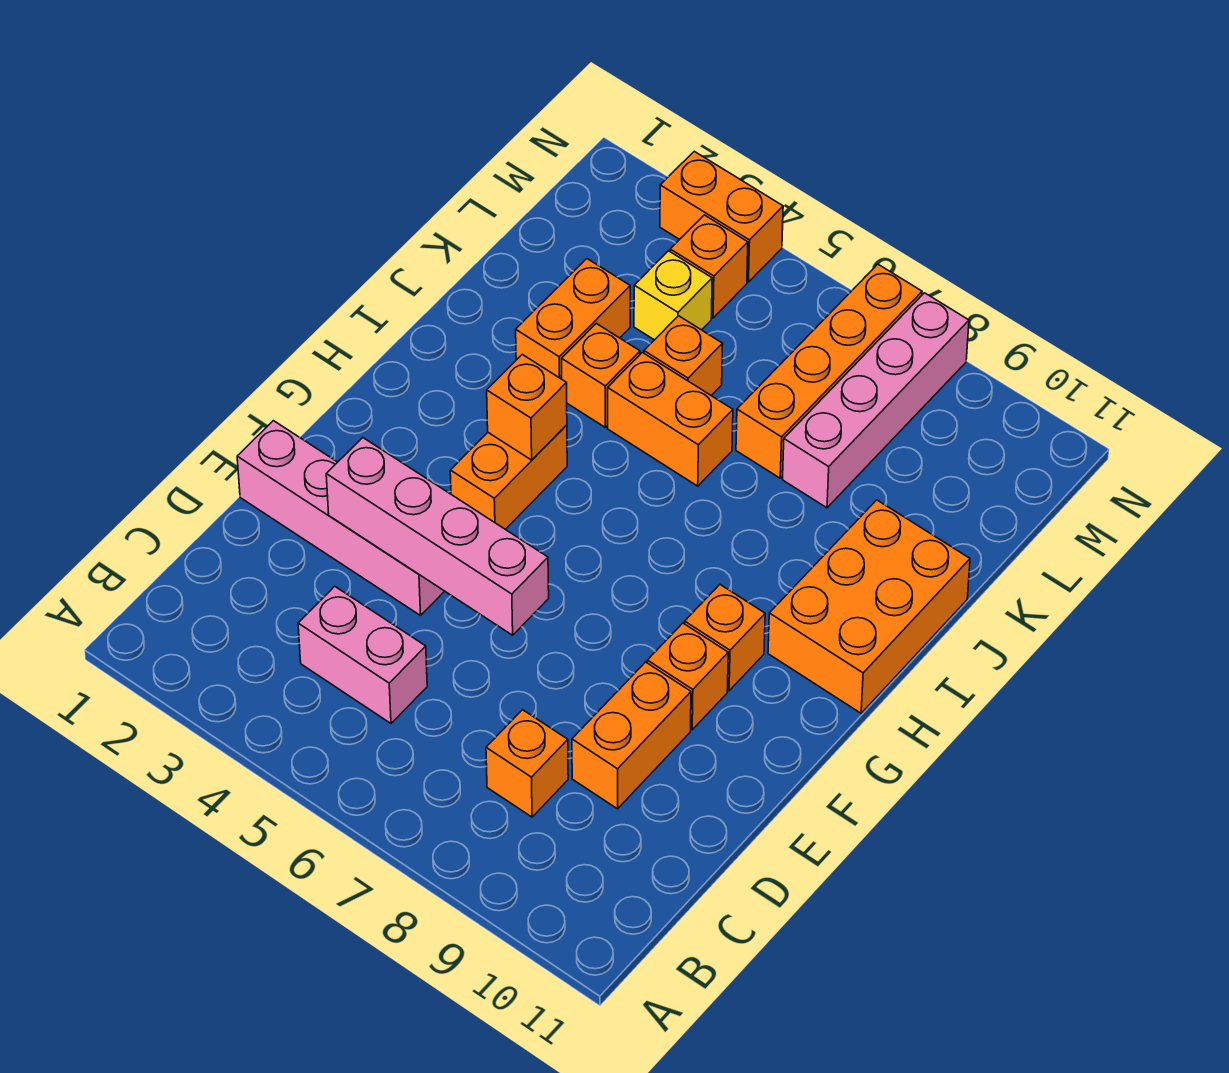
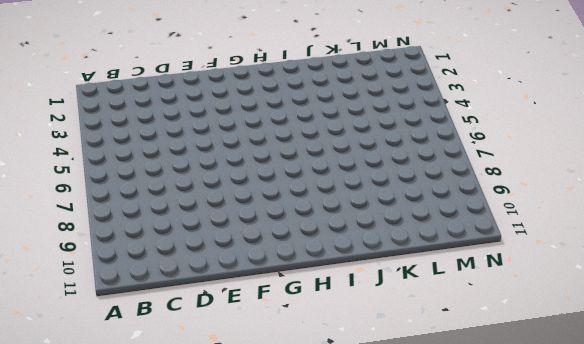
none -> pink 1x2 brick [298,586,427,723]
none -> orange 1x1 brick [486,710,568,817]
none -> orange 1x2 brick [572,662,691,809]

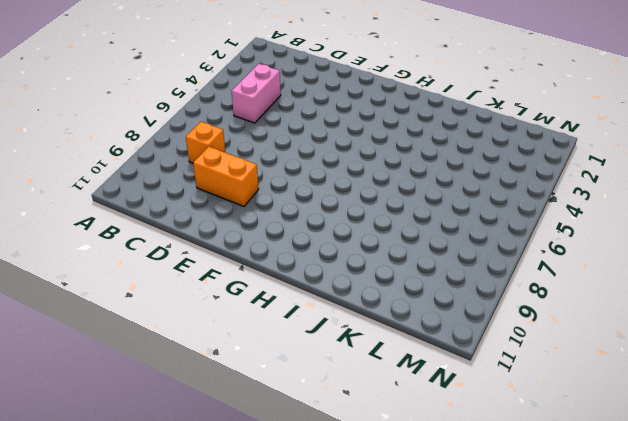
none -> pink 1x4 brick [237,421,444,615]
none -> orange 1x1 brick [647,623,728,730]
none -> orange 1x2 brick [450,425,567,529]

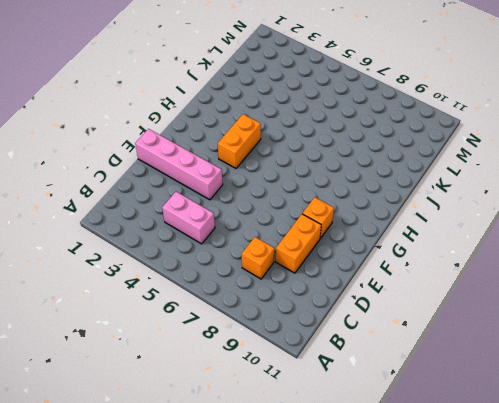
none -> orange 1x1 brick [685,585,765,691]
none -> orange 2x3 brick [768,500,970,713]
none -> orange 1x2 brick [516,259,630,379]

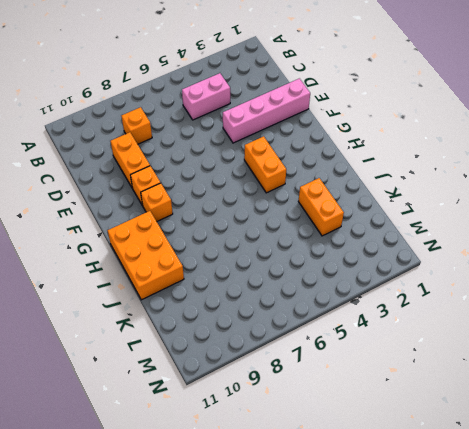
none -> orange 1x1 brick [562,323,640,427]
none -> orange 1x2 brick [608,352,733,486]
none -> orange 1x1 brick [644,316,723,395]

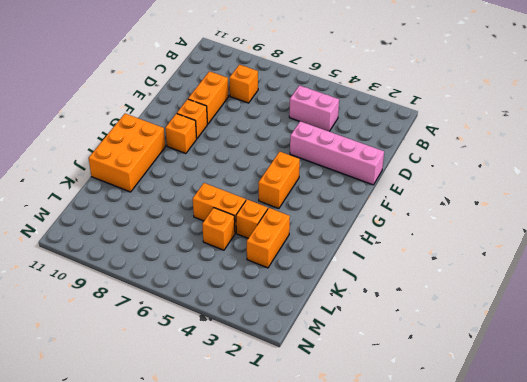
none -> orange 1x4 brick [736,264,922,478]
none -> pink 1x4 brick [783,293,969,508]
none -> yellow 1x1 brick [634,251,712,340]

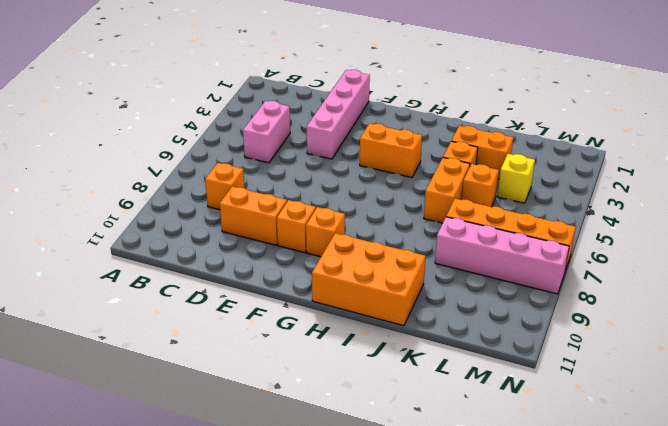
none -> orange 1x1 brick [670,215,748,318]
none -> orange 1x2 brick [660,151,783,282]
none -> pink 1x4 brick [326,438,549,635]

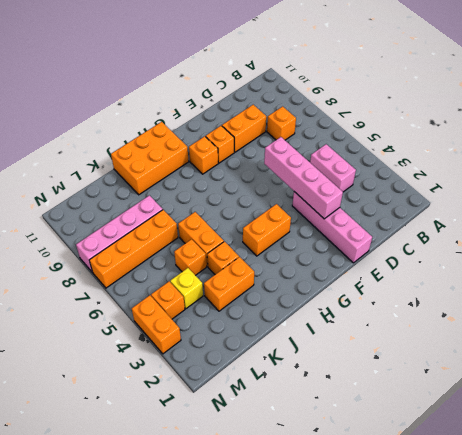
none -> orange 1x1 brick [487,354,567,460]

